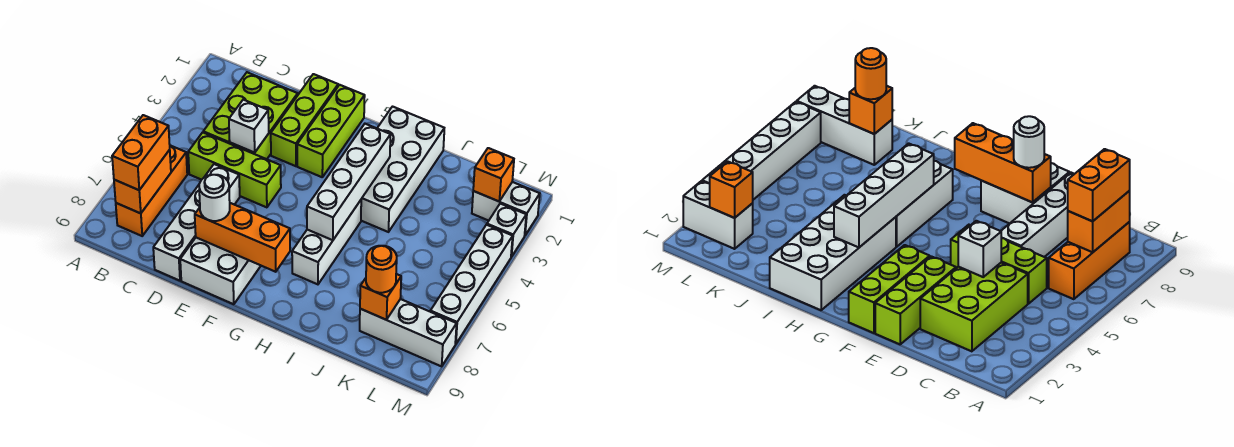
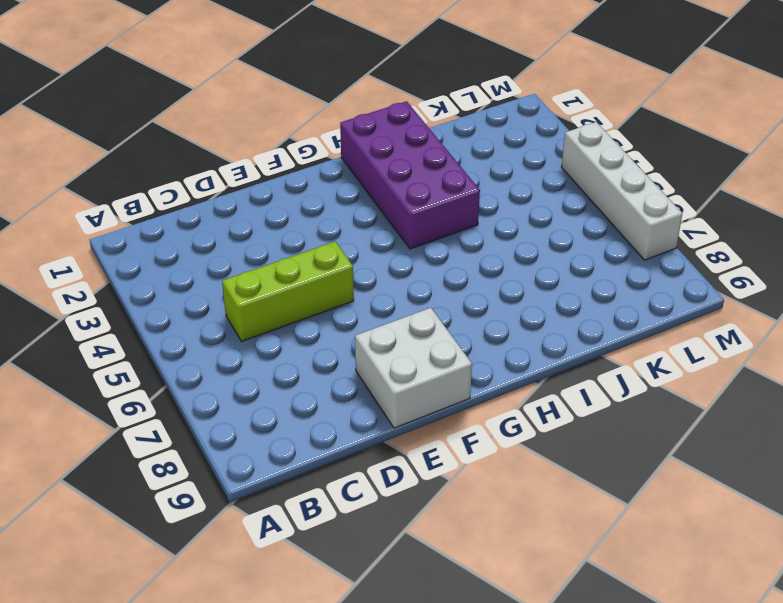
purple 2x4 brick [340,101,480,249] -> white 2x4 brick [361,107,444,232]
none -> orange 1x3 brick [116,145,187,236]
none -> lime 2x3 brick [203,72,298,159]
none -> white 1x4 brick [153,164,240,281]

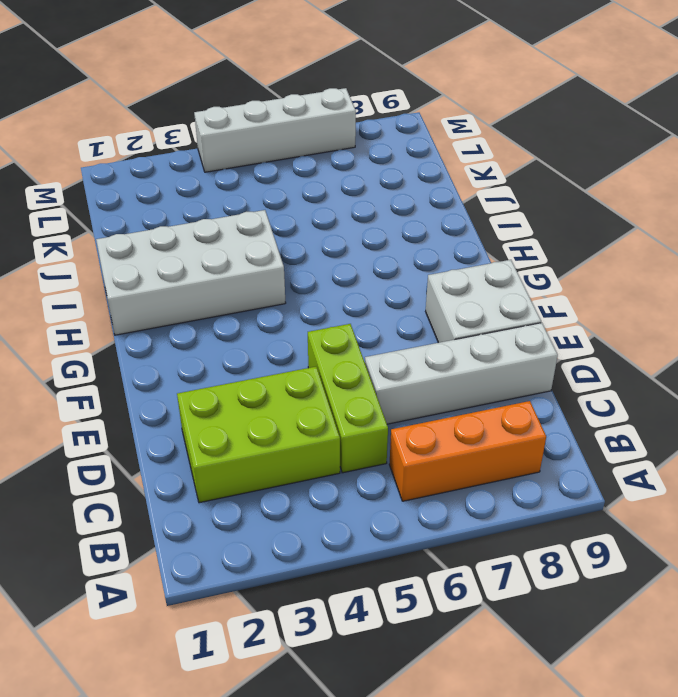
none -> lime 1x3 brick [271,74,338,166]
none -> lime 1x3 brick [297,85,365,177]
none -> white 1x3 brick [292,200,361,284]

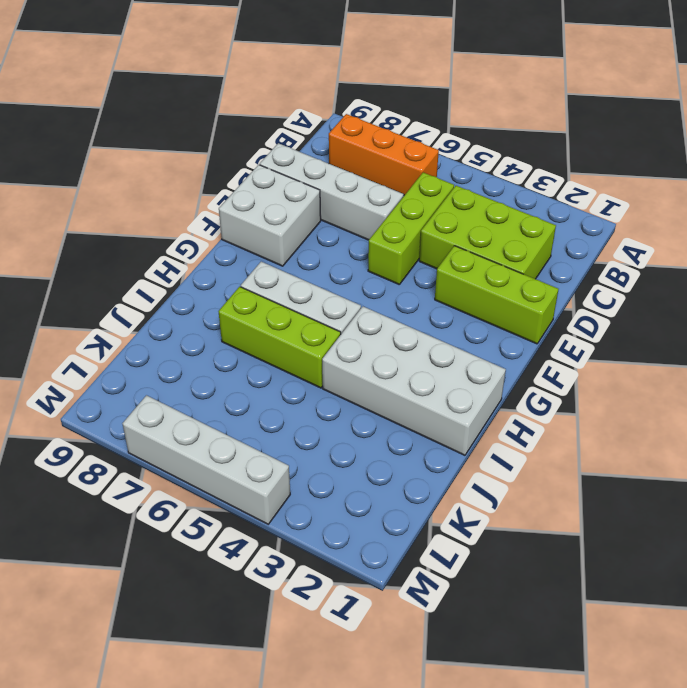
lime 1x3 brick [218,287,341,388] -> lime 1x3 brick moved to [297,85,365,177]
none -> white 1x3 brick [360,299,457,366]
none -> white 1x2 brick [472,182,540,235]
none -> white 1x1 brick [487,204,526,257]

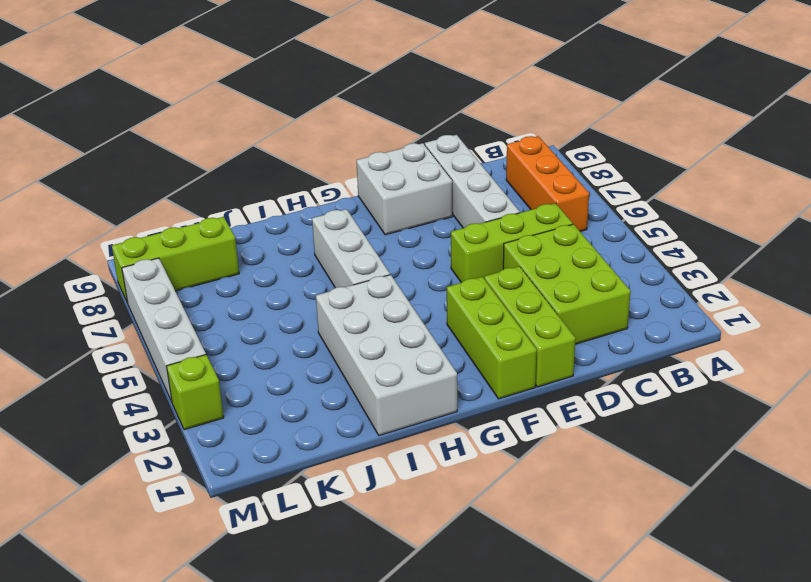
lime 1x3 brick [112,217,239,303] -> white 1x3 brick [360,299,457,366]
lime 1x1 brick [167,355,224,430] -> white 1x1 brick [487,204,526,257]
none -> white 1x2 brick [472,182,540,235]
none -> orange 1x2 brick [114,150,171,213]
none -> white 1x1 brick [229,100,269,153]

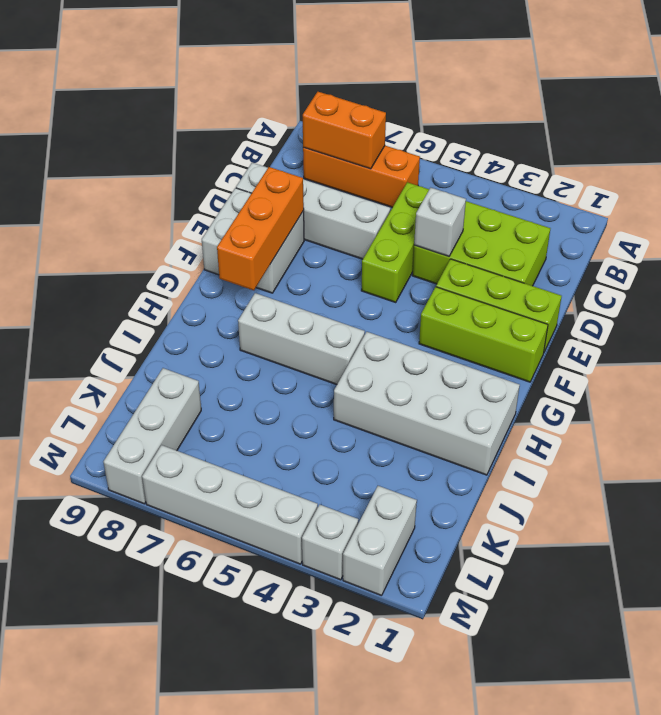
none -> white 1x4 brick [307,124,391,240]
none -> orange 1x1 brick [360,274,401,320]
none -> orange 1x1 brick [473,148,514,201]

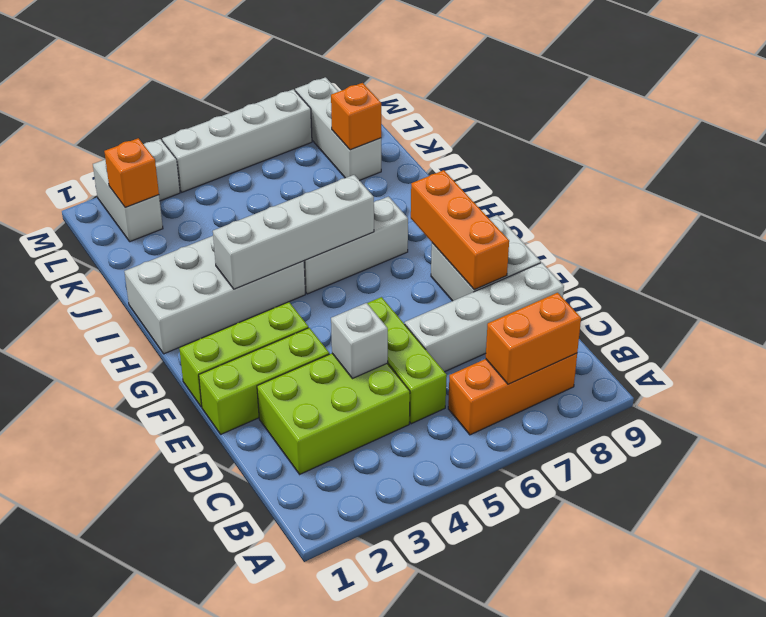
none -> orange 1x2 brick [112,115,170,190]
none -> white 1x1 round brick [199,175,230,221]
none -> orange 1x1 round brick [366,246,397,293]

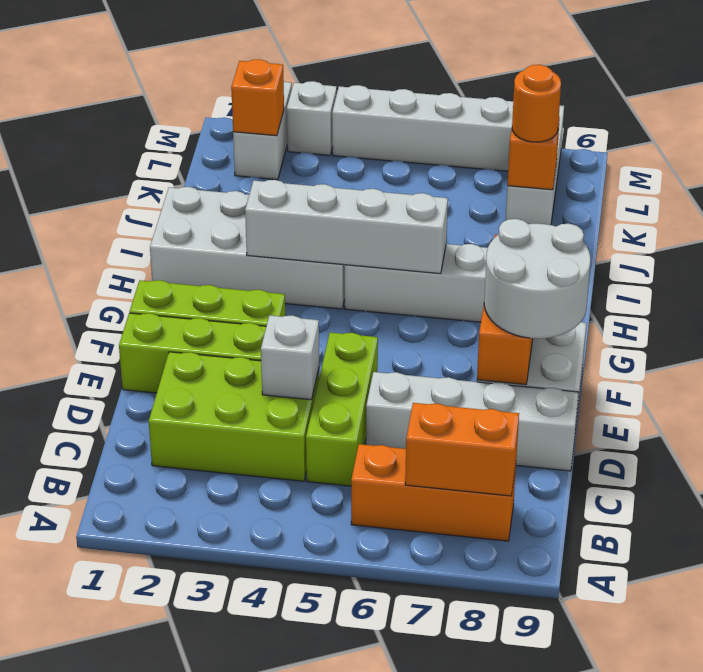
white 2x2 round brick [484,219,590,339] -> white 1x1 round brick [199,175,230,221]
none -> orange 1x2 brick [112,115,170,190]

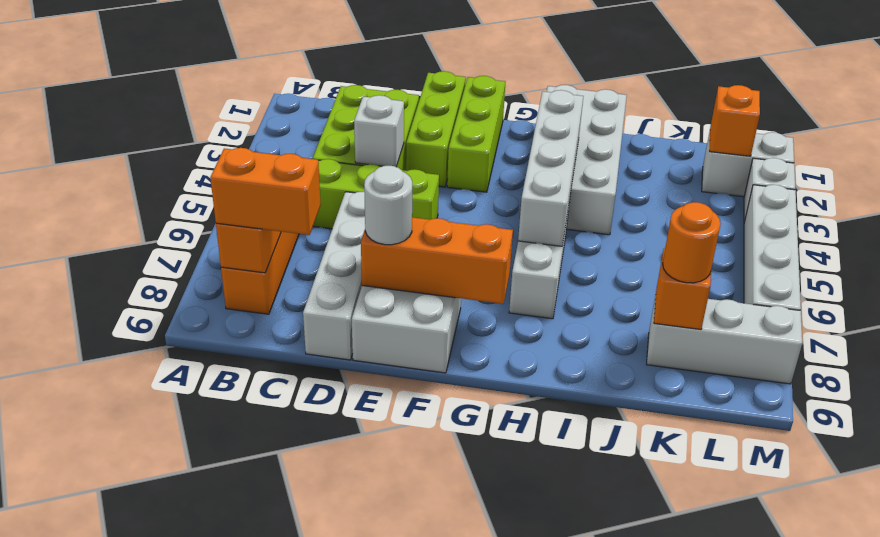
orange 1x2 brick [210,148,321,235] -> orange 1x2 brick turned to [112,115,170,190]

